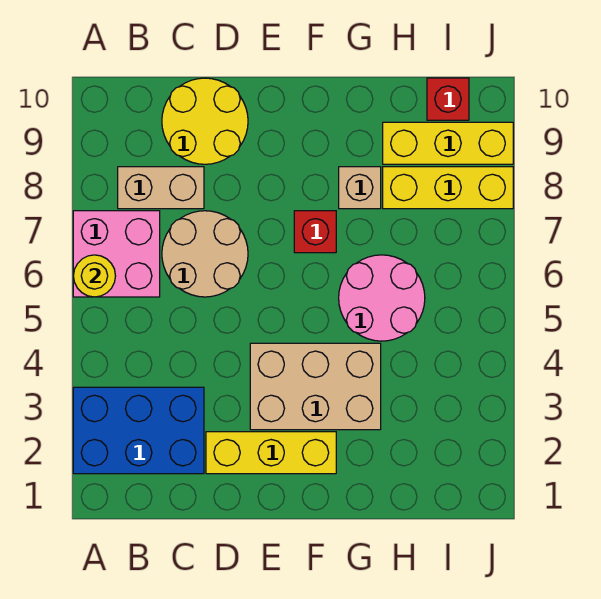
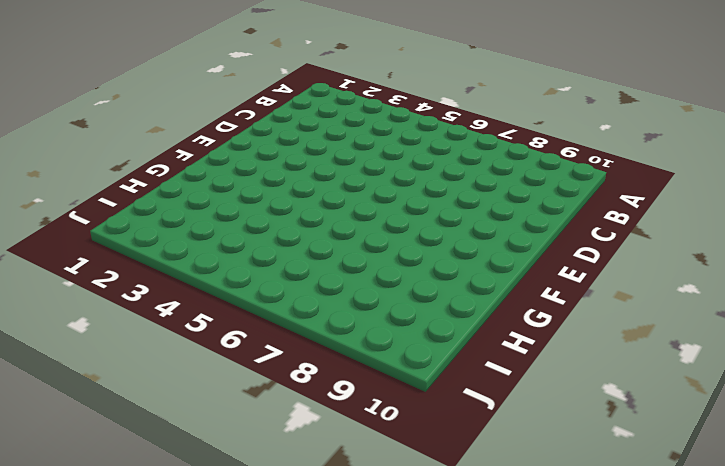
none -> blue 2x3 brick [73,387,204,474]
none -> pink 2x2 brick [73,211,160,297]
none -> tan 1x2 brick [118,167,204,209]

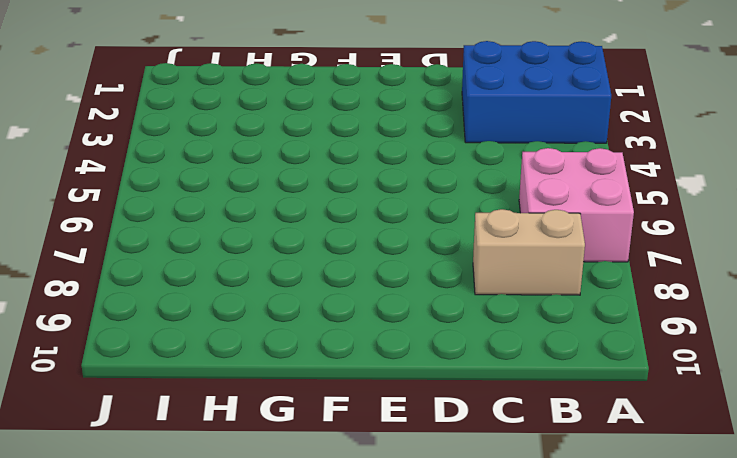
none -> tan 2x2 round brick [162,211,248,297]
none -> yellow 2x2 round brick [162,78,248,164]
none -> yellow 1x3 brick [206,432,336,474]

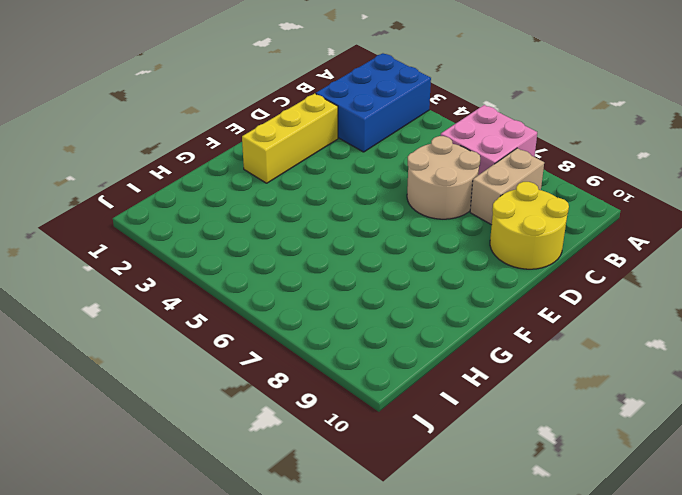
none -> tan 2x3 brick [250,343,381,430]
none -> red 1x1 brick [294,211,336,253]
none -> pink 2x2 round brick [339,255,425,341]

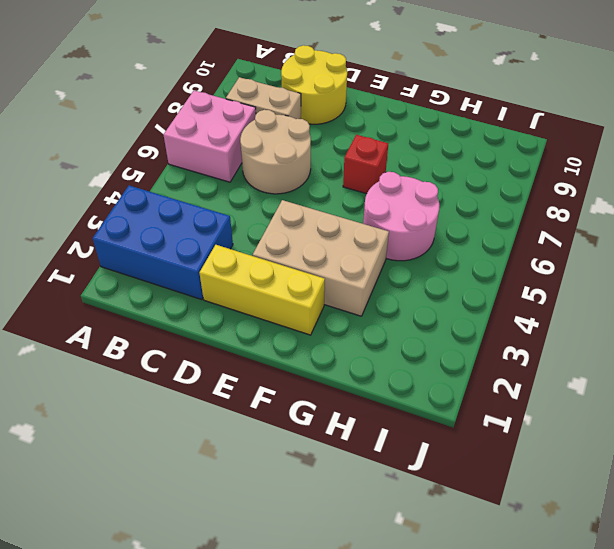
none -> tan 1x1 brick [339,167,381,209]
none -> yellow 1x3 brick [383,167,513,209]
none -> yellow 1x3 brick [383,122,513,164]

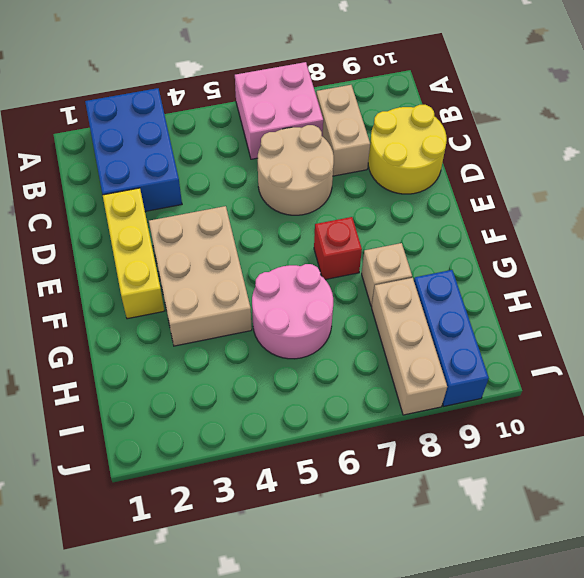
tan 1x3 brick [372,278,447,415] -> yellow 1x3 brick [383,167,513,209]
blue 1x3 brick [414,270,489,406] -> yellow 1x3 brick [383,122,513,164]
none -> red 1x1 brick [427,78,469,120]
none -> yellow 1x1 round brick [73,255,115,297]

